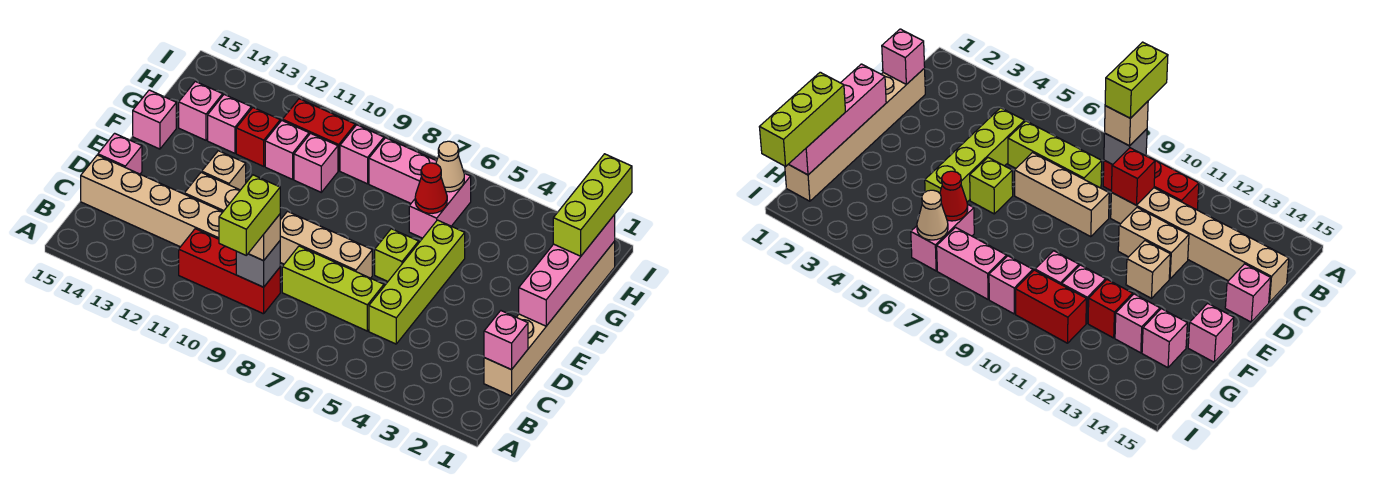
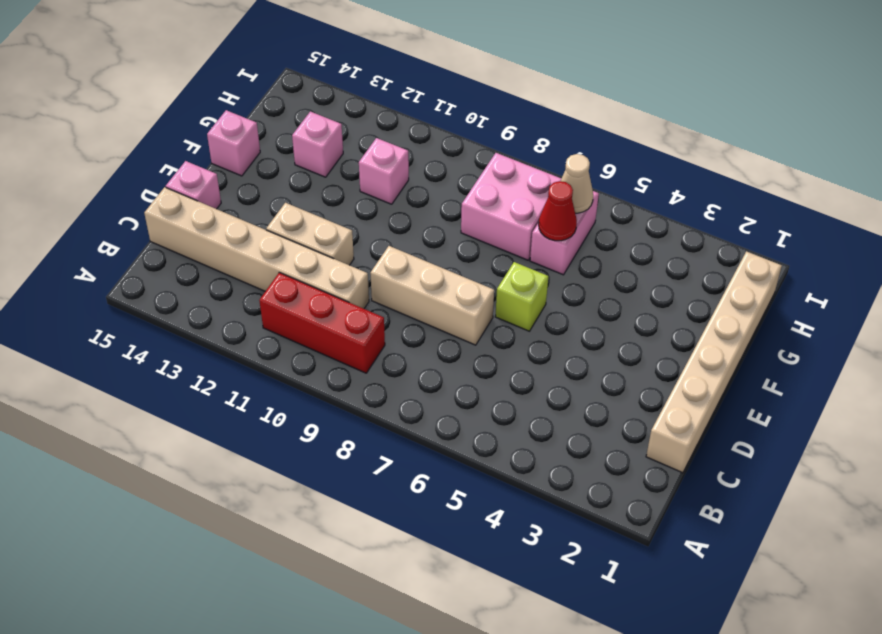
pink 2x2 brick [461,153,561,260] -> pink 1x2 brick [369,138,437,203]
none -> lime 1x4 brick [369,220,465,344]
none -> lime 1x3 brick [282,246,384,331]
none -> tan 1x1 brick [202,151,246,190]

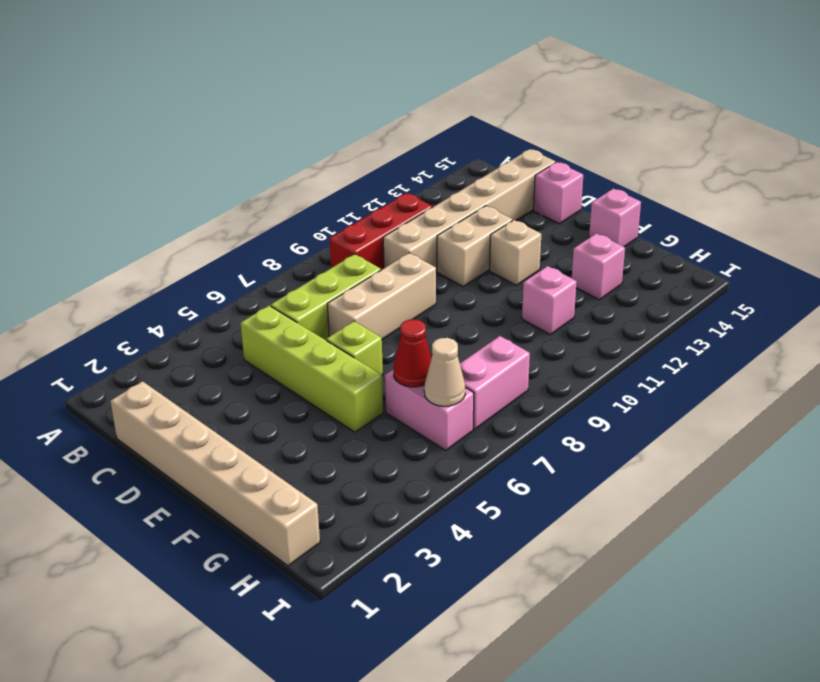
none -> pink 1x1 brick [294,133,338,192]
none -> red 1x1 brick [236,108,280,166]
none -> pink 1x1 brick [179,81,223,140]

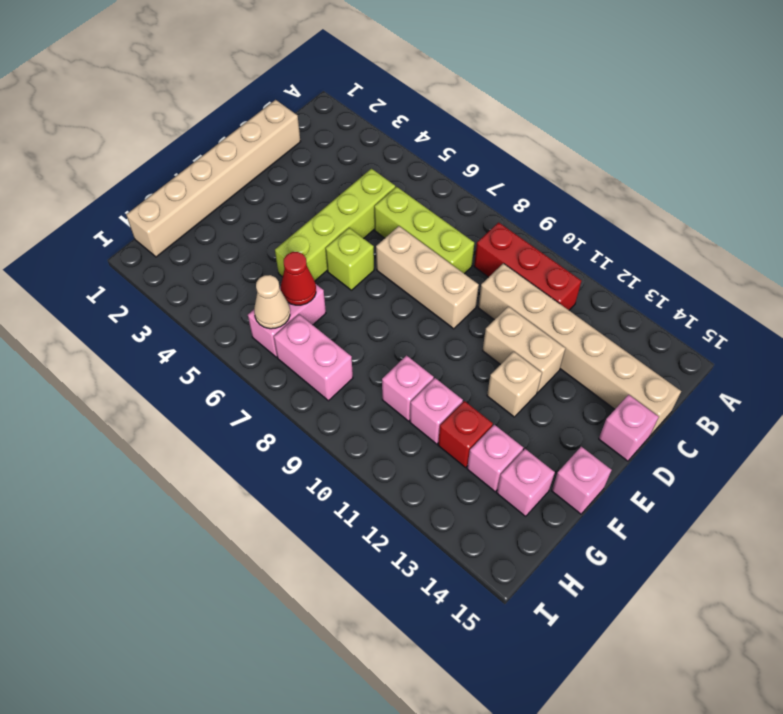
none -> pink 1x1 brick [340,125,384,184]
none -> red 1x2 brick [282,99,355,171]
none -> grey 1x1 brick [236,241,280,287]

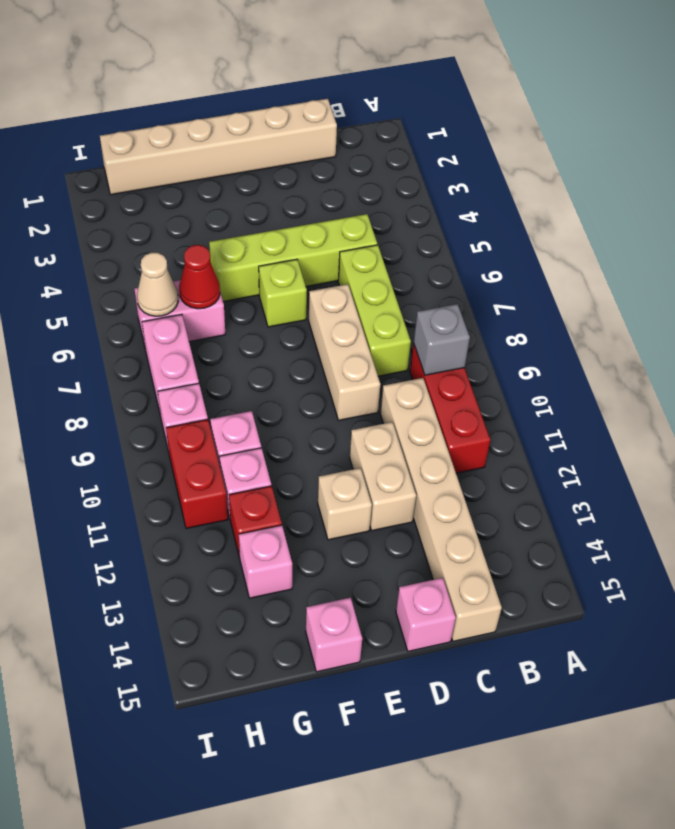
none -> pink 1x1 brick [179,81,223,140]
none -> pink 1x1 brick [484,311,528,370]
none -> red 1x1 brick [1111,148,1155,205]

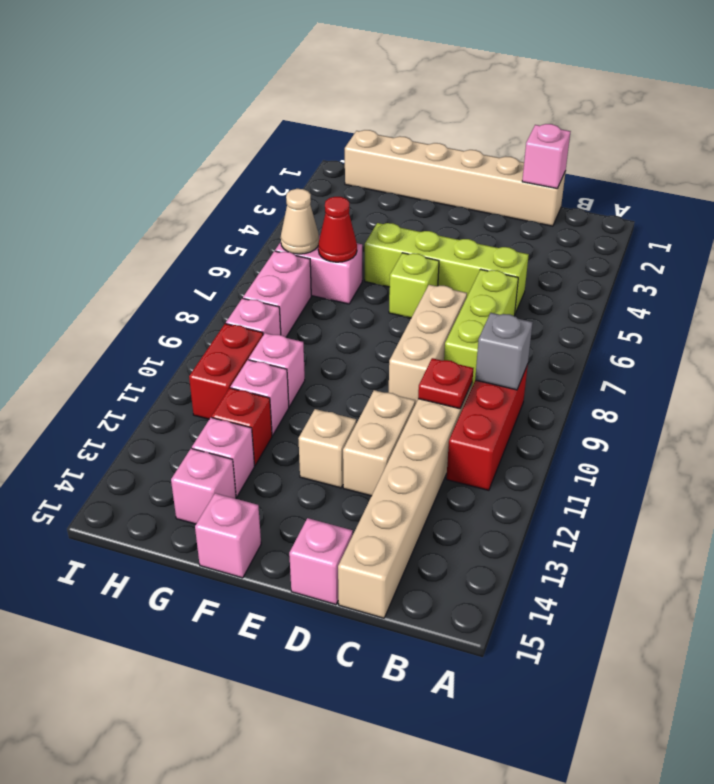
red 1x1 plate [418,358,473,409] -> red 1x1 brick [1111,148,1155,205]
none -> pink 1x4 brick [519,215,615,326]
none -> tan 1x1 brick [248,214,280,261]
none -> lime 1x3 brick [553,154,632,256]

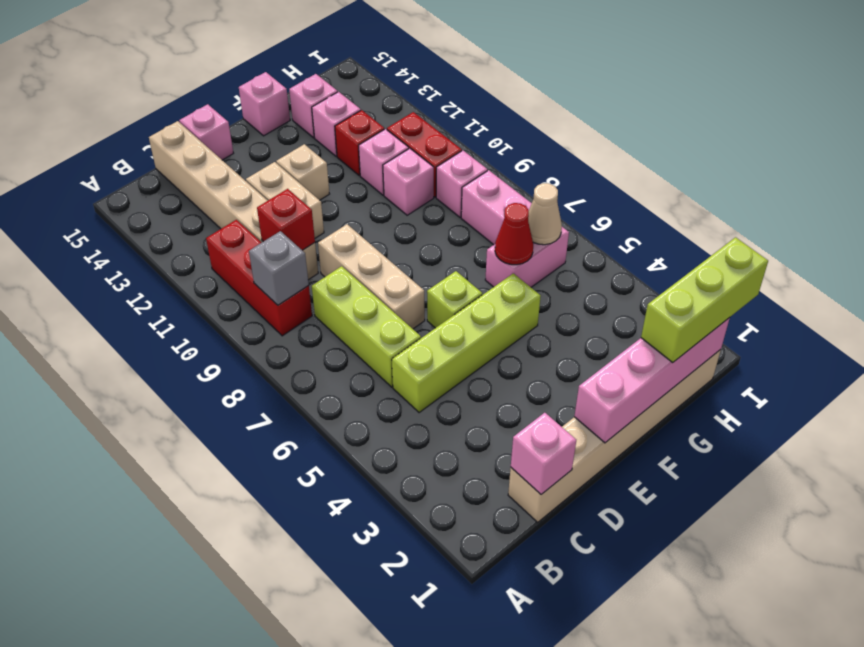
none -> tan 1x1 brick [248,214,280,261]
none -> lime 1x2 brick [219,175,280,255]

